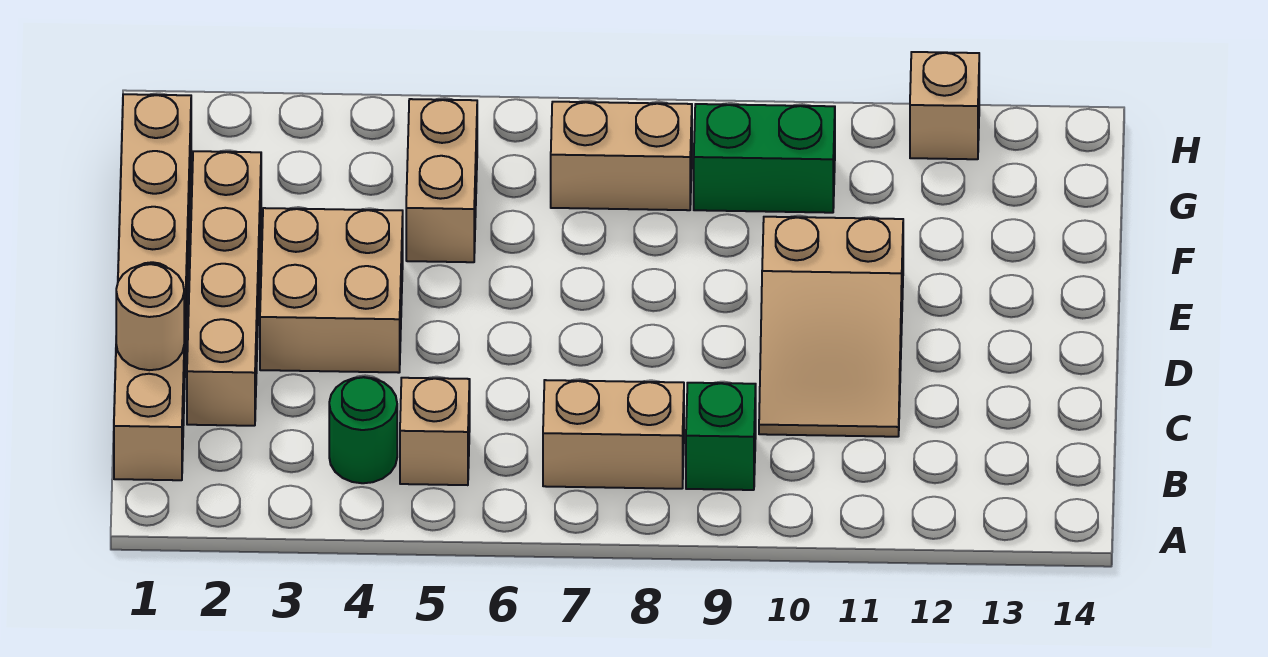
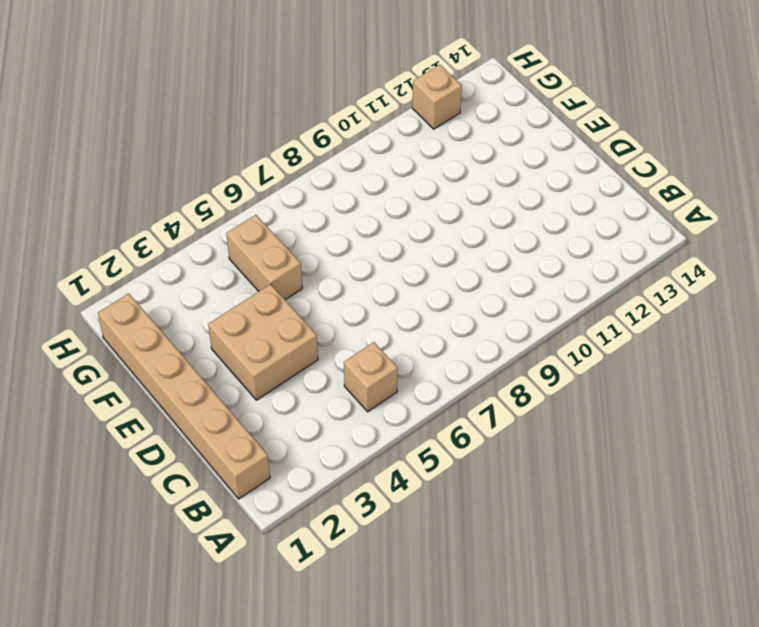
none -> green 1x1 round brick [329,377,397,483]
none -> tan 1x2 brick [543,380,684,489]
none -> green 1x1 brick [686,383,756,490]

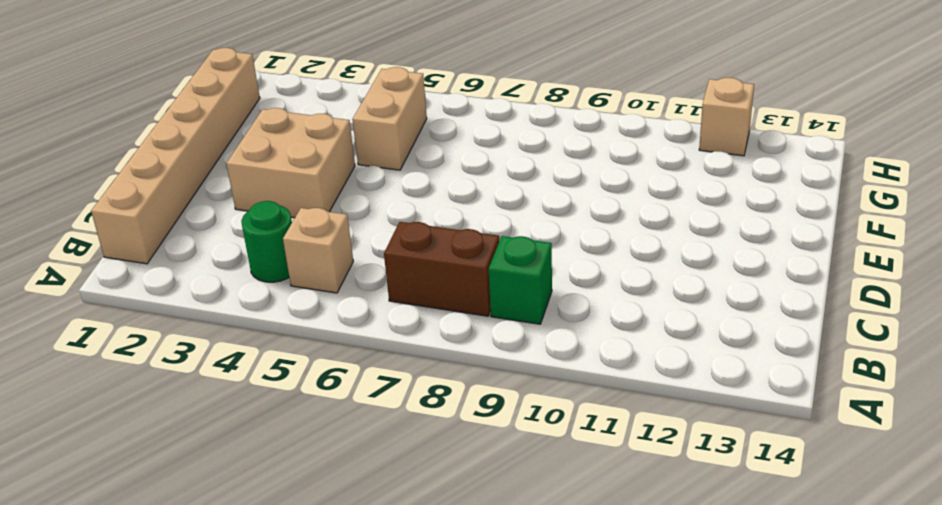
brown 1x2 brick [384,222,499,316] -> tan 1x2 brick [543,380,684,489]
none -> tan 1x4 brick [187,151,261,426]
none -> tan 2x3 slope [759,217,903,437]
none -> tan 1x2 brick [551,102,692,210]

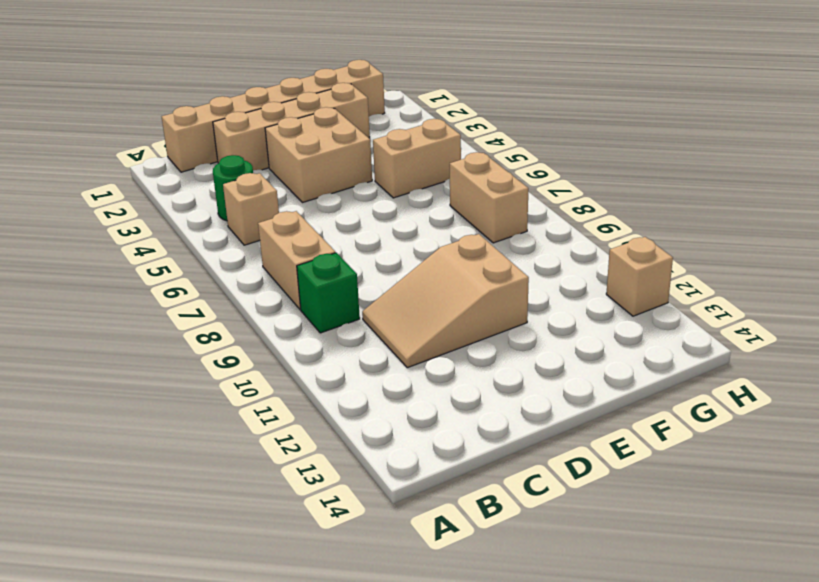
none -> green 1x2 brick [694,104,835,213]
none -> tan 1x1 round brick [116,264,184,370]

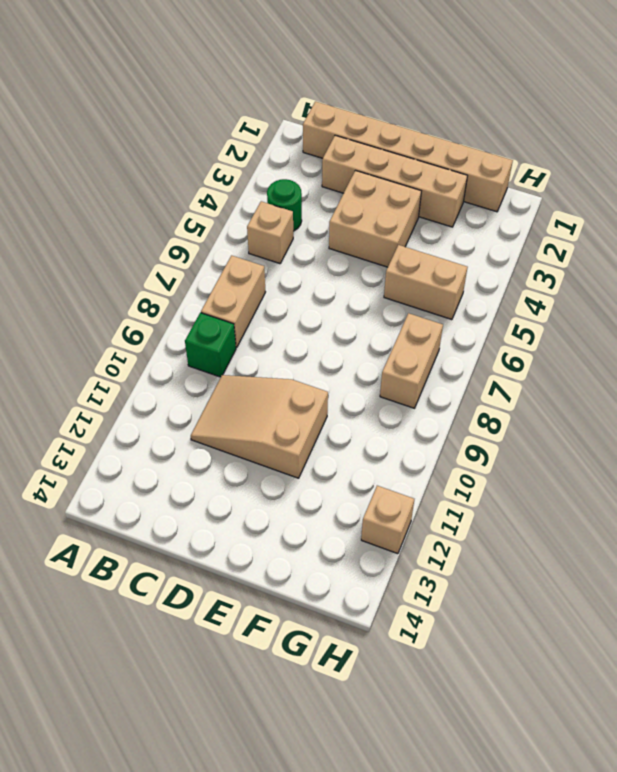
none -> green 1x2 brick [694,104,835,213]
none -> tan 1x1 round brick [116,264,184,370]

